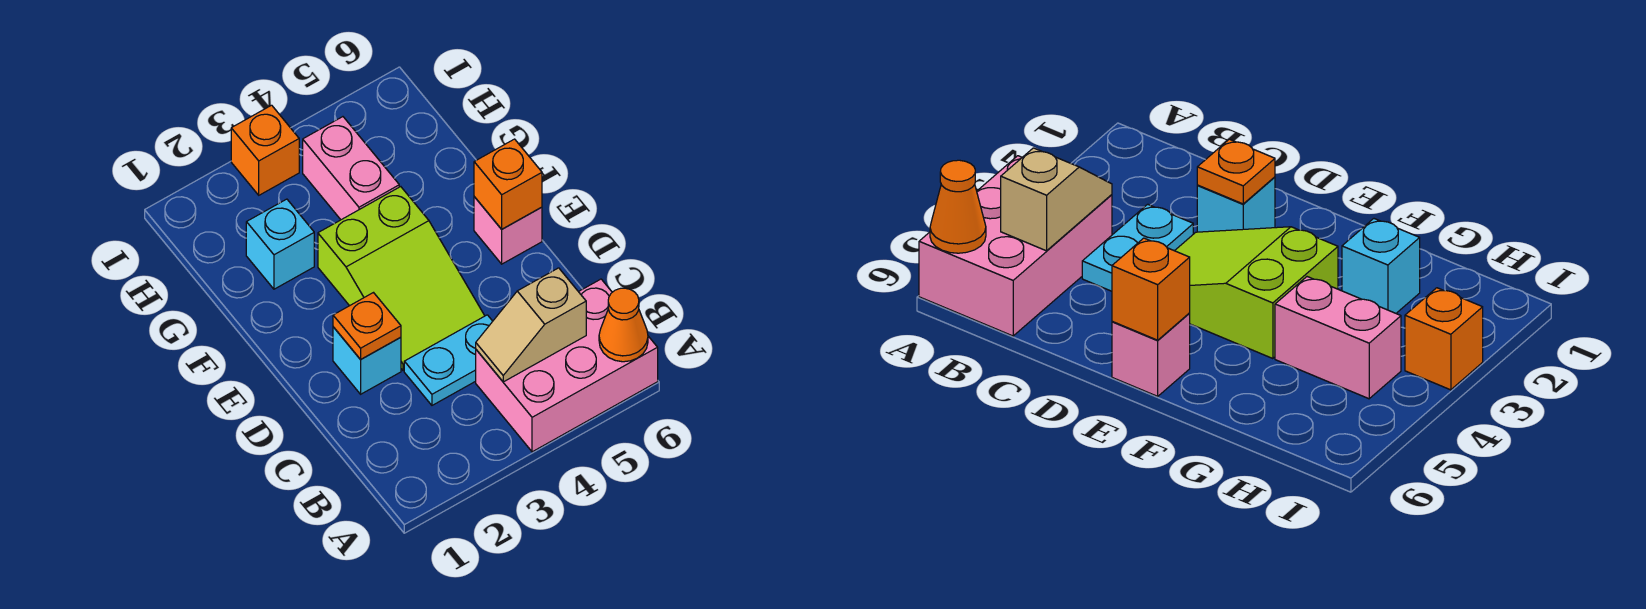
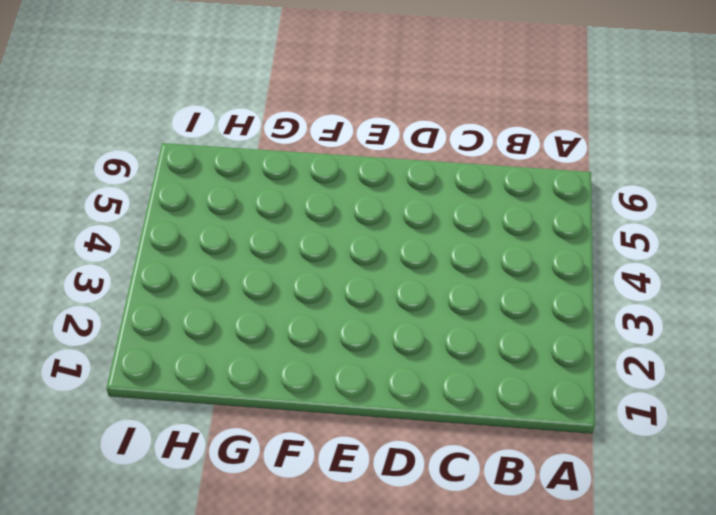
none -> pink 2x3 brick [476,279,658,452]
none -> cyan 1x2 plate [404,315,493,405]
none -> cyan 1x1 brick [333,327,401,394]

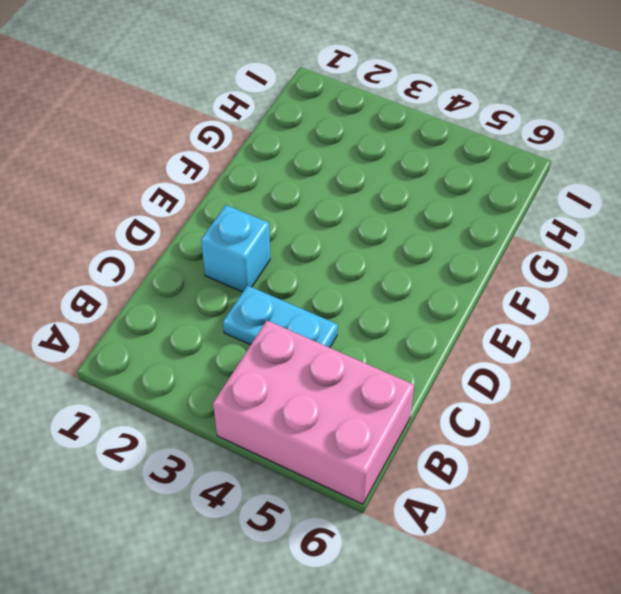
none -> lime 2x3 slope [318,187,485,371]
none -> pink 1x1 brick [474,197,542,264]
none -> cyan 1x1 brick [246,199,314,289]

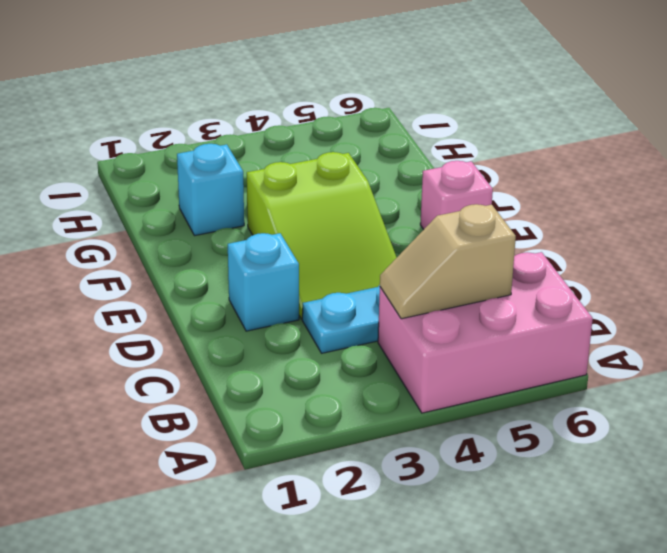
none -> pink 1x2 brick [303,117,399,220]
none -> orange 1x1 brick [231,105,299,195]
none -> orange 1x1 cone [599,288,648,362]

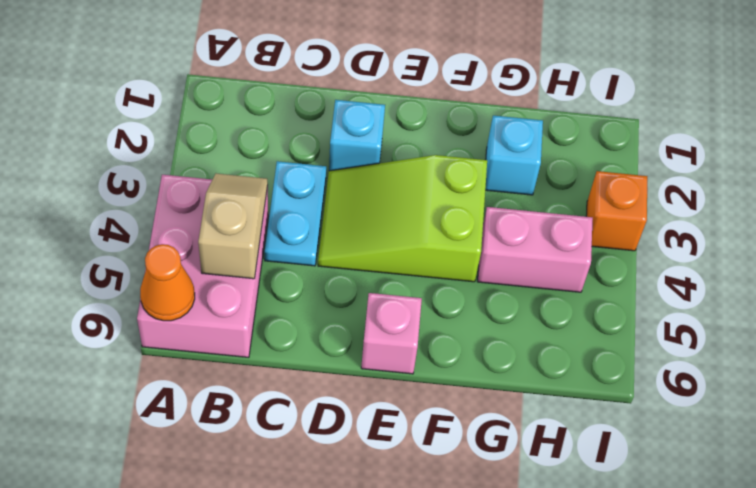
none -> orange 1x1 plate [333,293,401,359]
none -> orange 1x1 brick [474,139,542,229]

